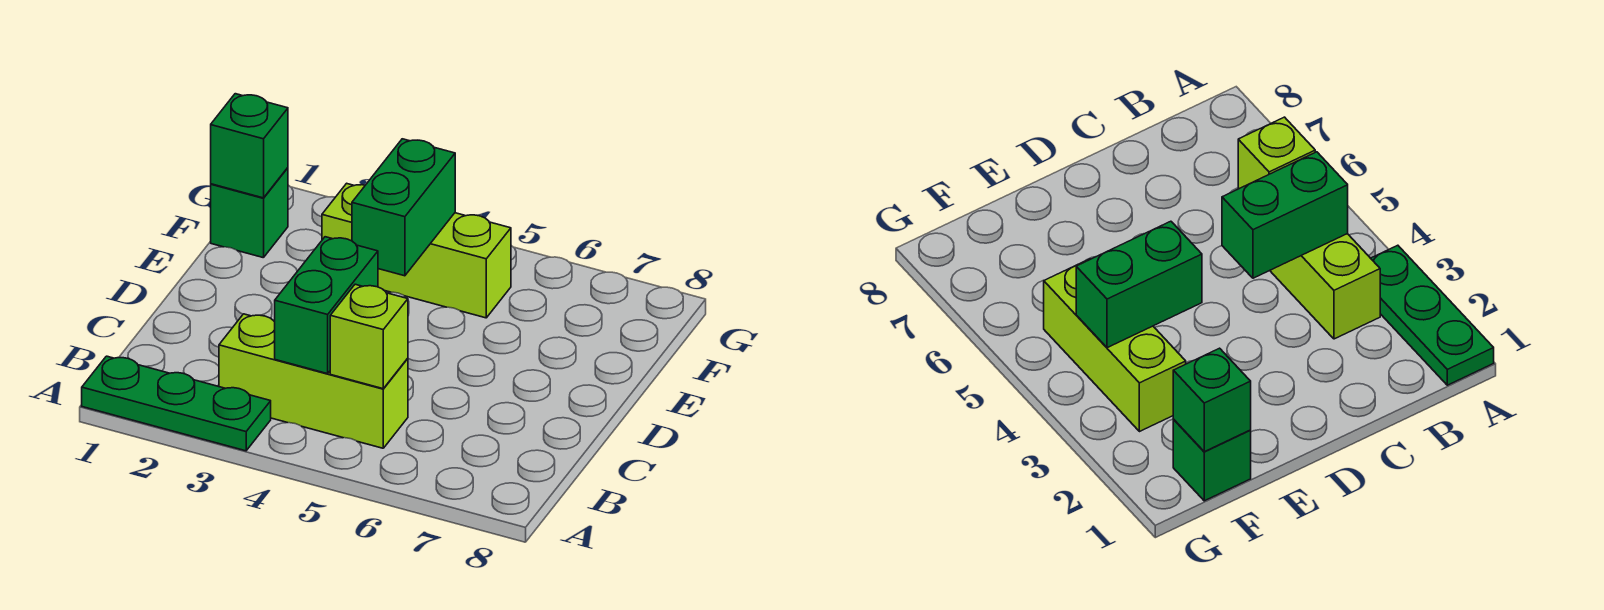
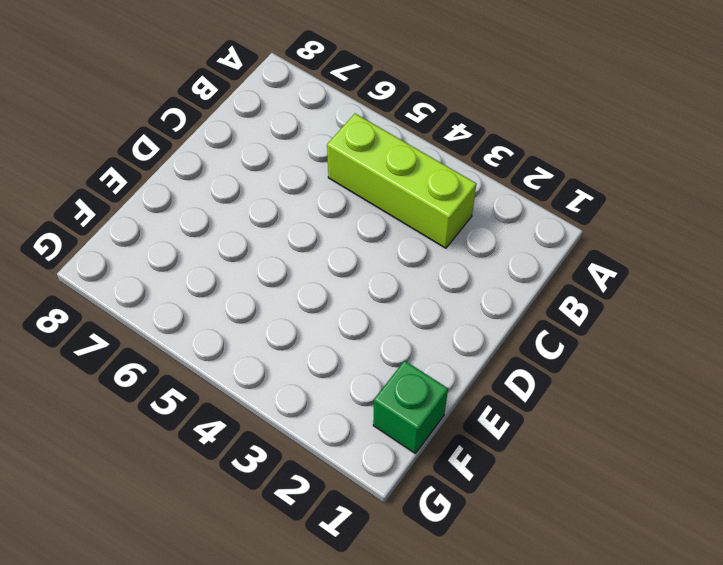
none -> green 1x3 plate [82,356,271,451]
none -> lime 1x3 brick [322,183,511,318]

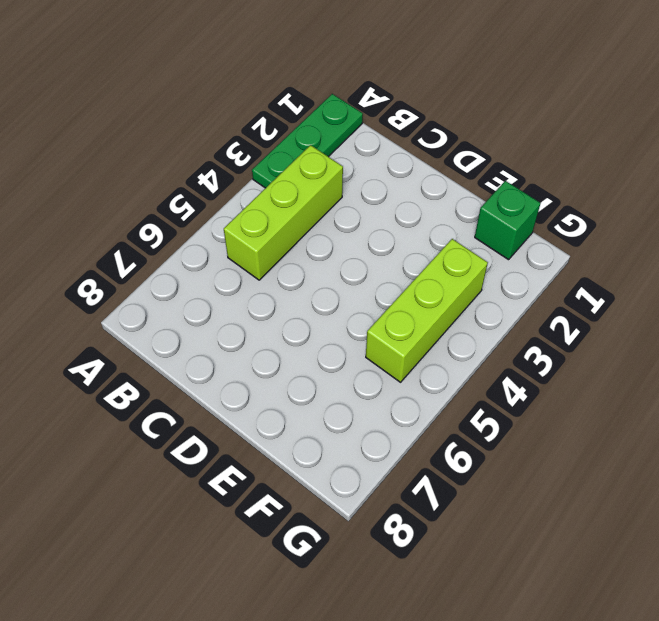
none -> green 1x2 brick [275,237,378,374]
none -> lime 1x1 brick [330,284,408,389]

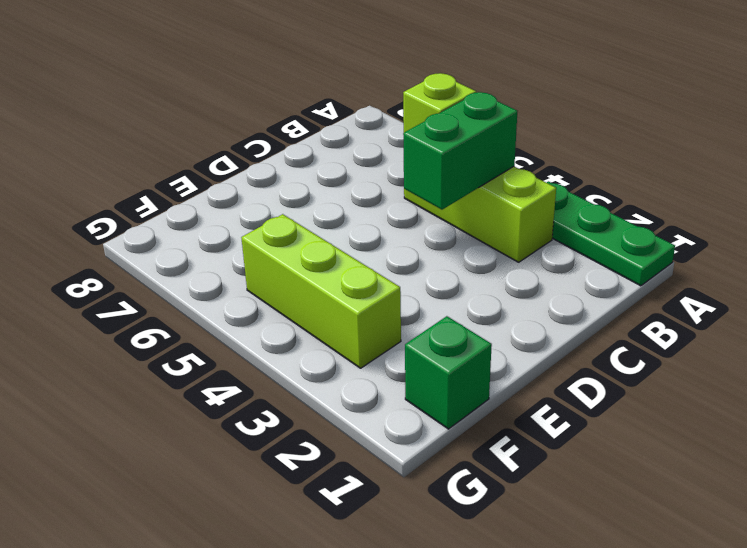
none -> green 1x2 brick [352,139,455,276]
none -> green 1x1 brick [211,94,288,198]

